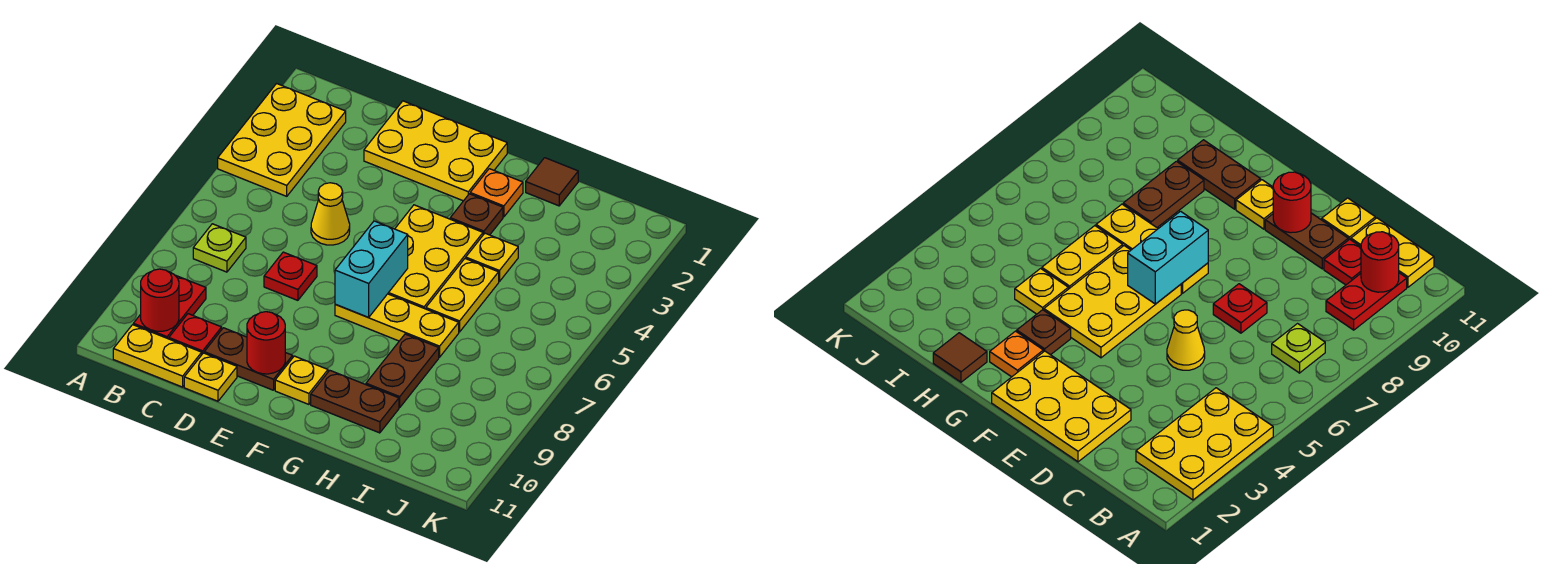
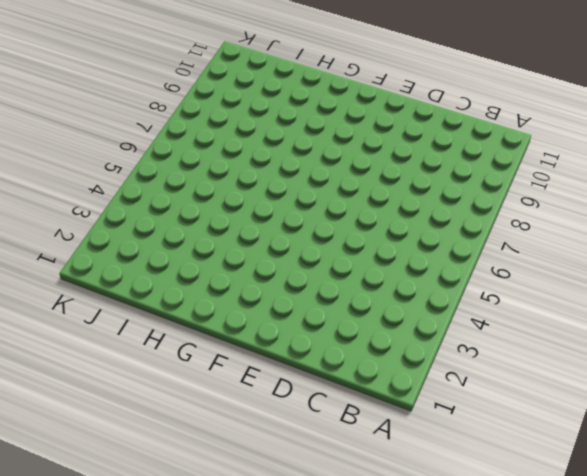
none -> yellow 2x3 plate [218,84,346,196]
none -> lime 1x1 plate [193,224,246,272]
none -> red 1x2 plate [133,275,206,339]

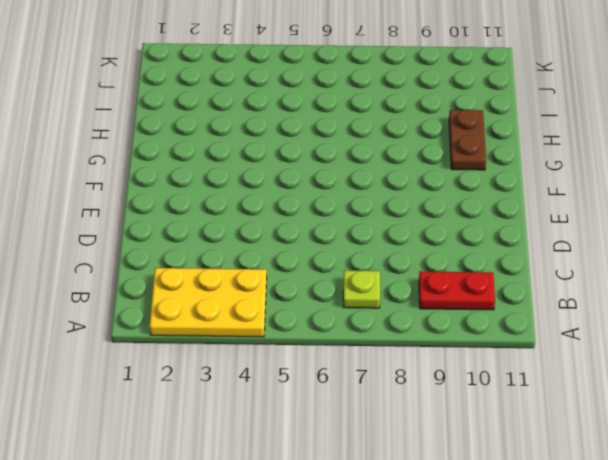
none -> yellow 1x2 plate [113,325,202,387]
none -> red 1x1 plate [169,314,222,354]
none -> yellow 2x3 plate [364,101,507,201]

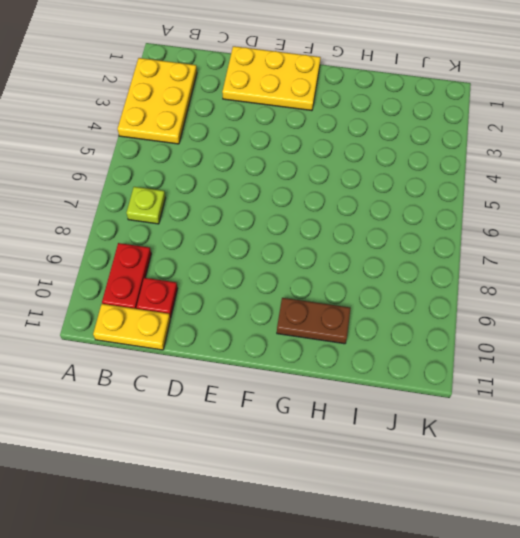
none -> yellow 1x1 cone [311,183,350,245]
none -> red 1x1 plate [264,252,317,300]
none -> brown 1x2 plate [204,328,293,390]

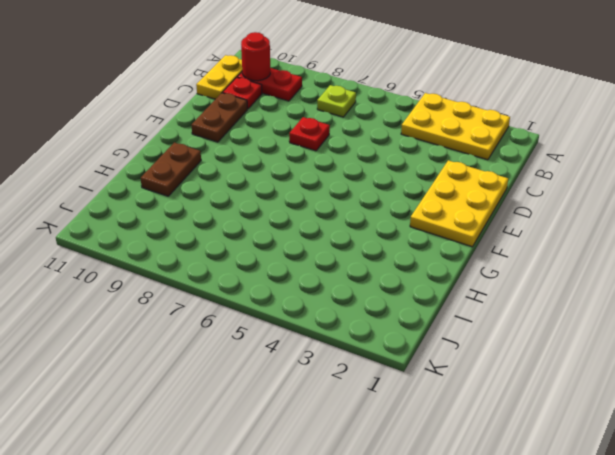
none -> yellow 1x1 cone [311,183,350,245]
none -> yellow 1x1 plate [184,353,237,401]
none -> yellow 2x3 plate [388,205,483,309]

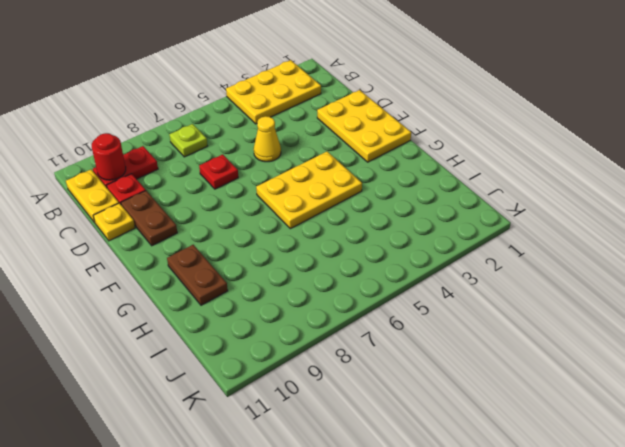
none -> yellow 1x3 plate [335,294,459,357]
none -> yellow 1x1 plate [275,356,328,404]
none -> orange 1x1 plate [470,169,523,217]

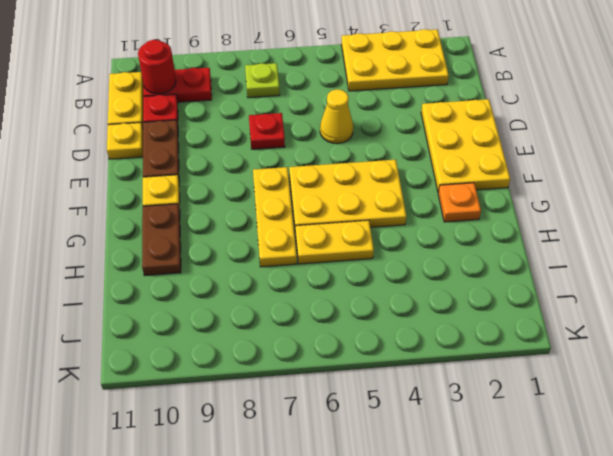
none -> brown 1x1 plate [450,194,503,235]
none -> brown 1x1 tile [526,158,578,206]
none -> yellow 1x1 plate [466,233,518,282]

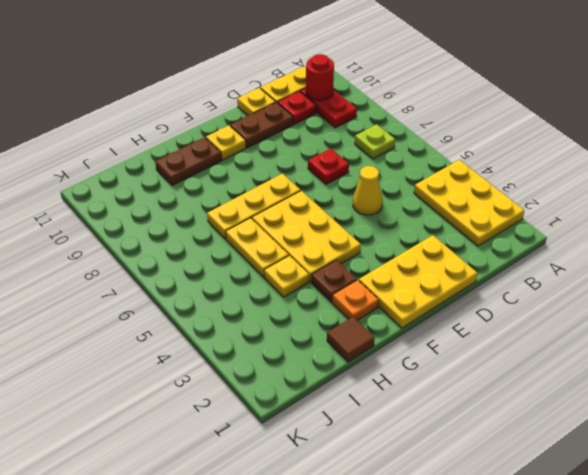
none -> brown 1x2 plate [366,334,439,408]
none -> red 1x1 round brick [247,312,285,374]
none -> cyan 1x2 brick [335,221,408,317]

